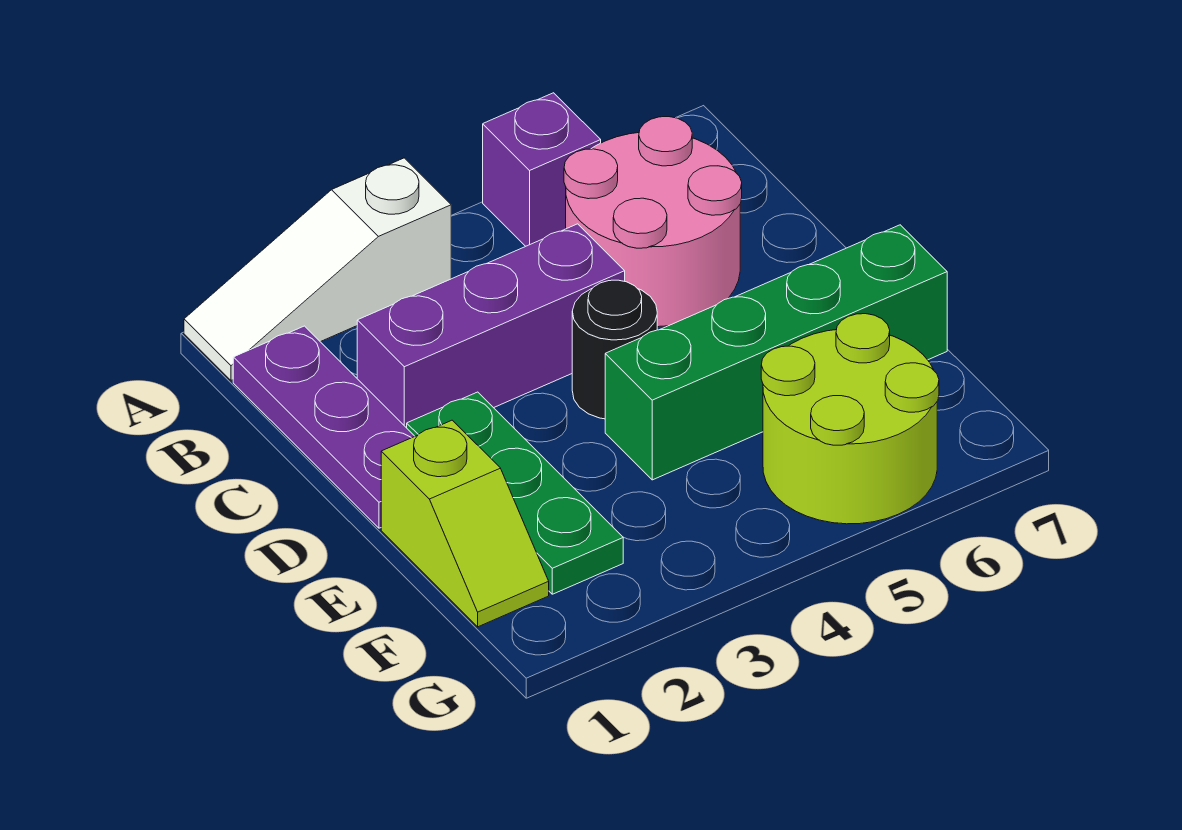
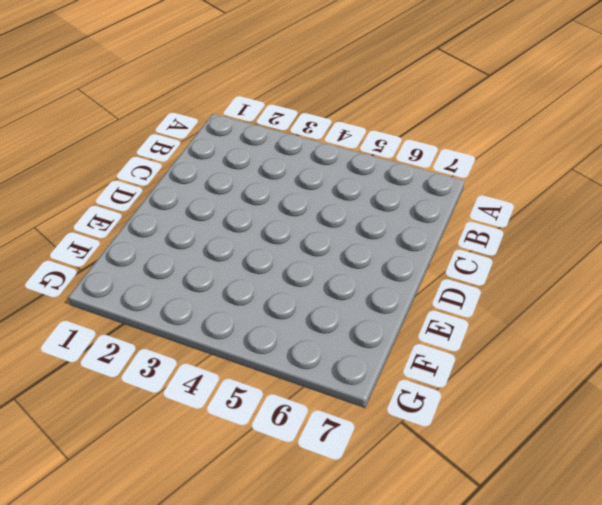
none -> white 1x3 slope [184,158,451,380]
none -> purple 1x1 brick [483,93,601,246]

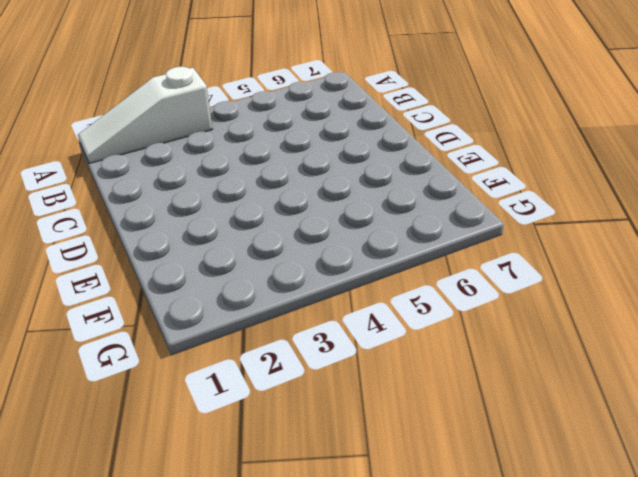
none -> purple 1x1 brick [483,93,601,246]
none -> purple 1x3 plate [233,326,415,528]

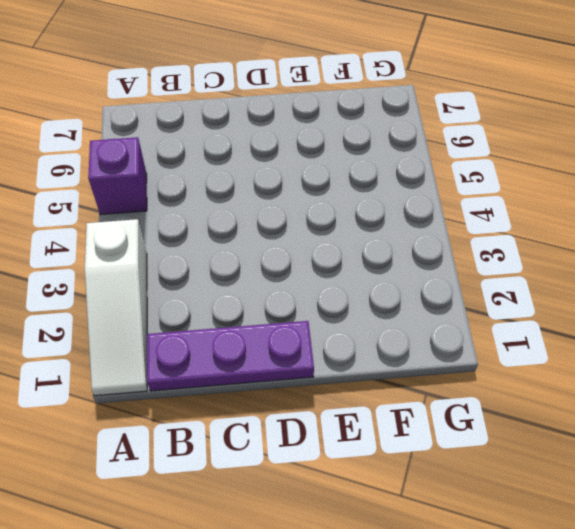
none -> pink 2x2 round brick [564,117,742,327]
none -> purple 1x3 brick [357,224,625,428]

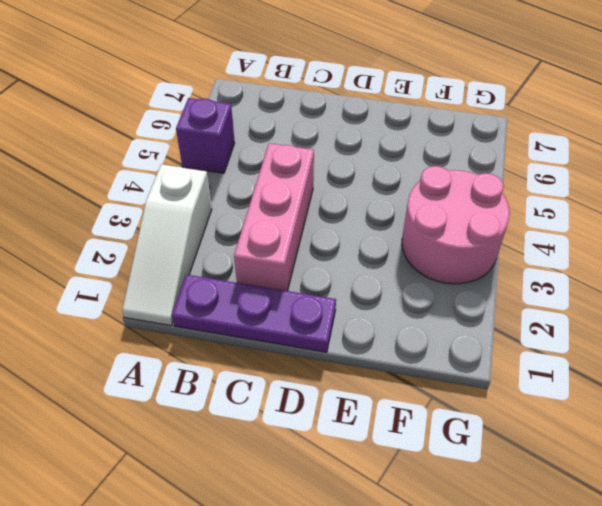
pink 1x3 brick [234,143,314,291] -> purple 1x3 brick [357,224,625,428]
pink 2x2 round brick [402,166,510,284] -> pink 2x2 round brick moved to [564,117,742,327]
none -> green 1x3 plate [407,392,623,594]
none -> black 1x1 round brick [572,280,657,419]

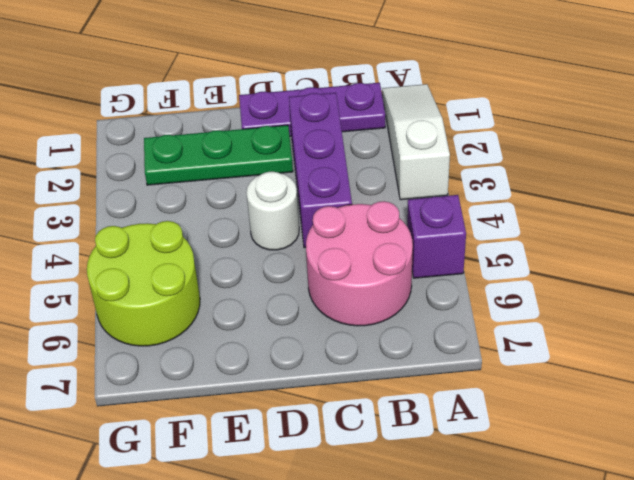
white 1x1 round brick [246,172,299,250] -> black 1x1 round brick [572,280,657,419]
none -> lime 1x2 slope [381,420,549,627]
none -> green 1x4 brick [605,225,947,480]

